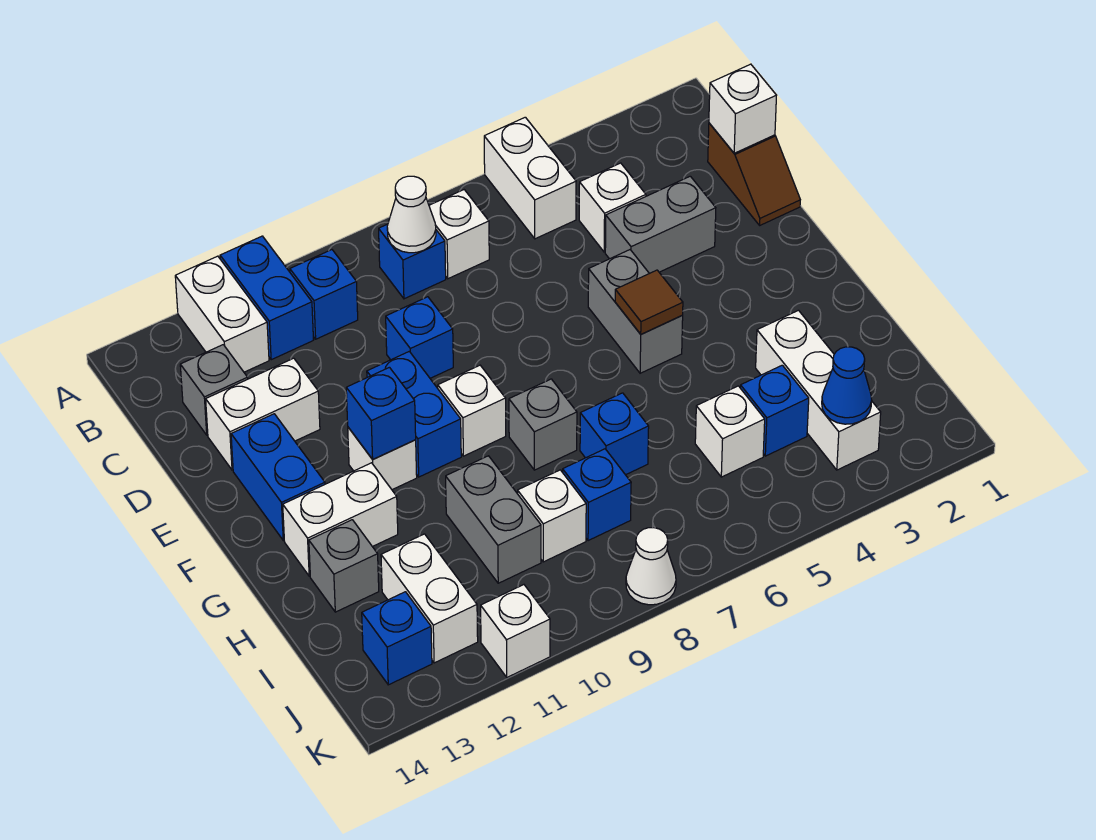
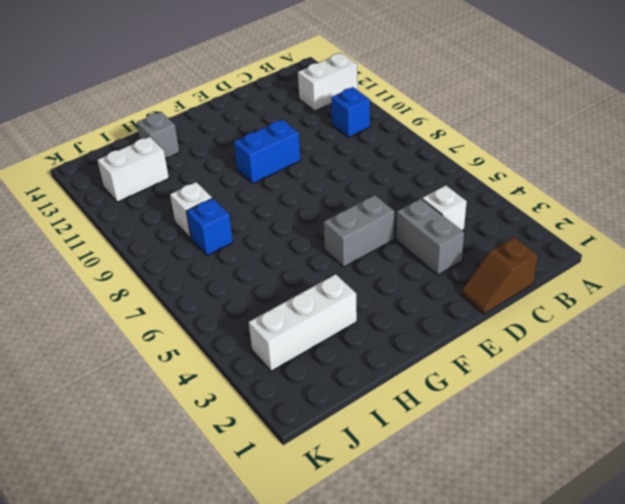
none -> white 1x2 brick [484,117,576,239]
none -> blue 1x2 brick [220,236,313,360]
none -> white 1x1 brick [429,190,489,279]
none -> blue 1x1 brick [379,224,446,299]

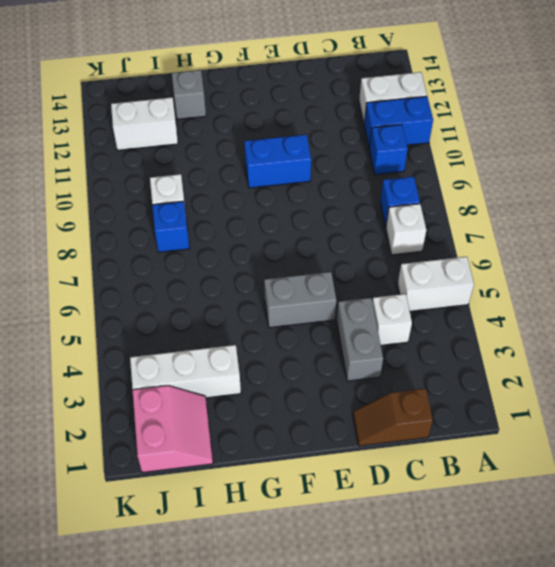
pink 2x2 slope [132,386,213,473] -> none
none -> grey 1x1 brick [180,345,248,435]
none -> blue 1x1 brick [386,297,453,378]
none -> white 1x2 brick [206,358,320,470]
none -> blue 1x2 brick [231,414,325,540]

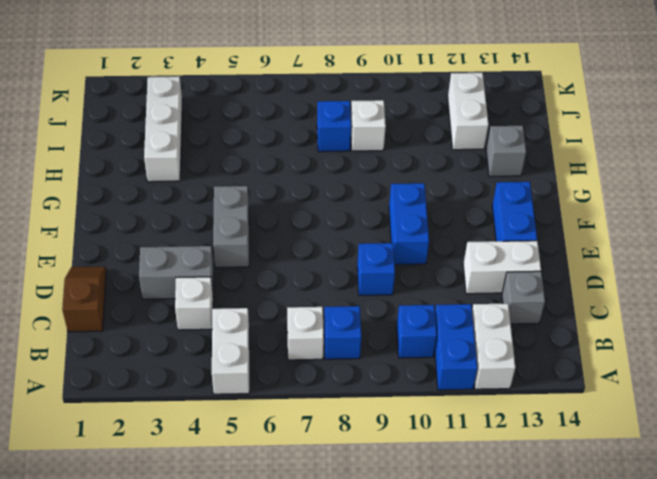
none -> white 1x1 brick [438,365,506,456]
none -> white 1x1 brick [348,427,417,490]
none -> grey 1x1 brick [509,379,577,470]
none -> white 1x2 brick [283,463,398,576]

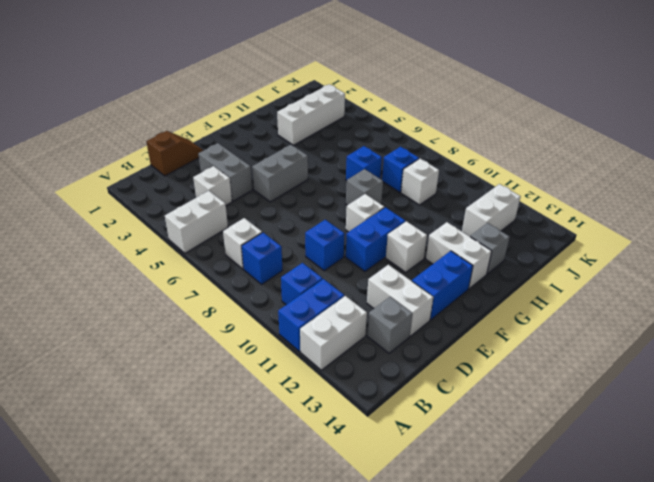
none -> grey 1x2 brick [446,456,541,583]
none -> blue 1x1 brick [740,365,809,456]
none -> white 1x1 brick [695,386,765,477]
none -> blue 1x1 brick [362,592,432,685]

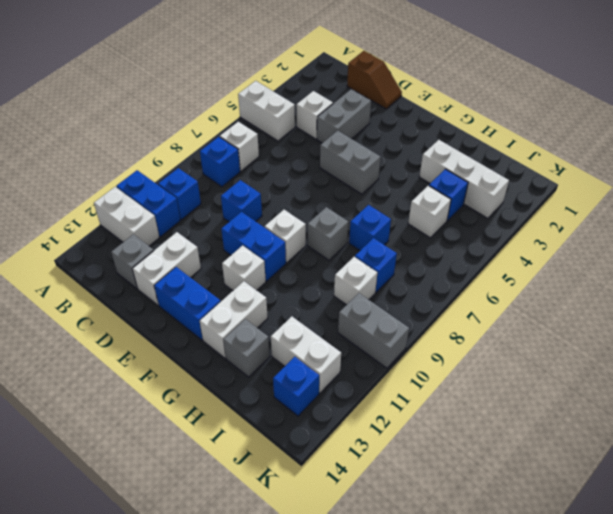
grey 1x2 brick [338,293,409,368] -> grey 1x2 brick moved to [446,456,541,583]
none -> white 1x1 cone [626,528,676,605]
none -> white 1x1 brick [481,585,550,677]
none -> white 1x1 cone [387,176,436,253]
none -> white 1x1 brick [709,64,776,153]

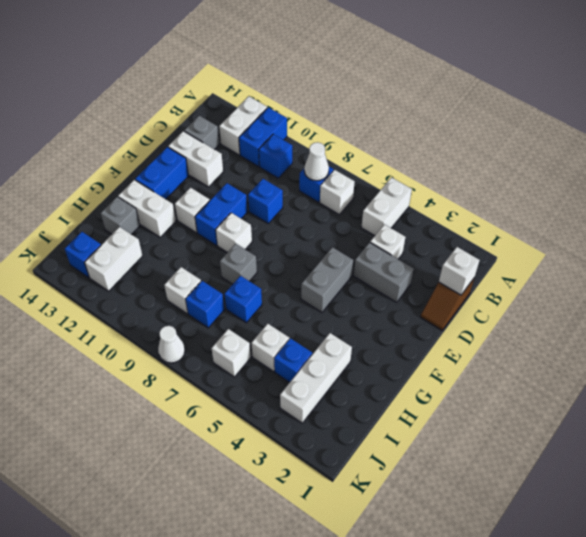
white 1x1 brick [211,329,251,377] -> white 1x1 brick moved to [481,585,550,677]
none -> grey 1x2 brick [446,456,541,583]
none -> brown 1x1 tile [615,270,683,334]
none -> blue 1x1 brick [346,367,416,459]
none -> blue 1x1 cone [822,347,872,424]

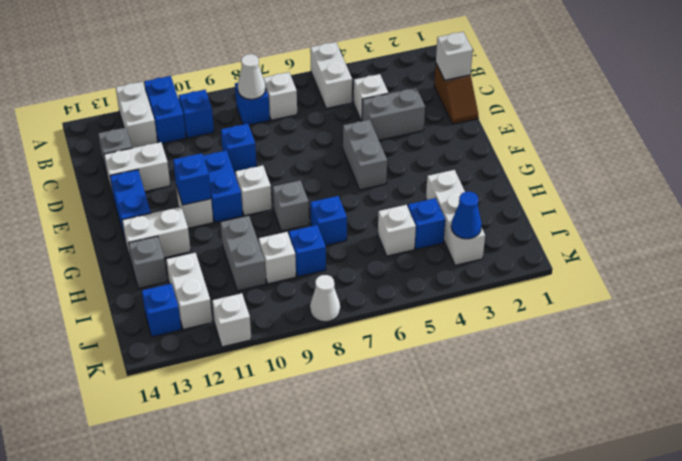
none -> brown 1x1 tile [615,270,683,334]

